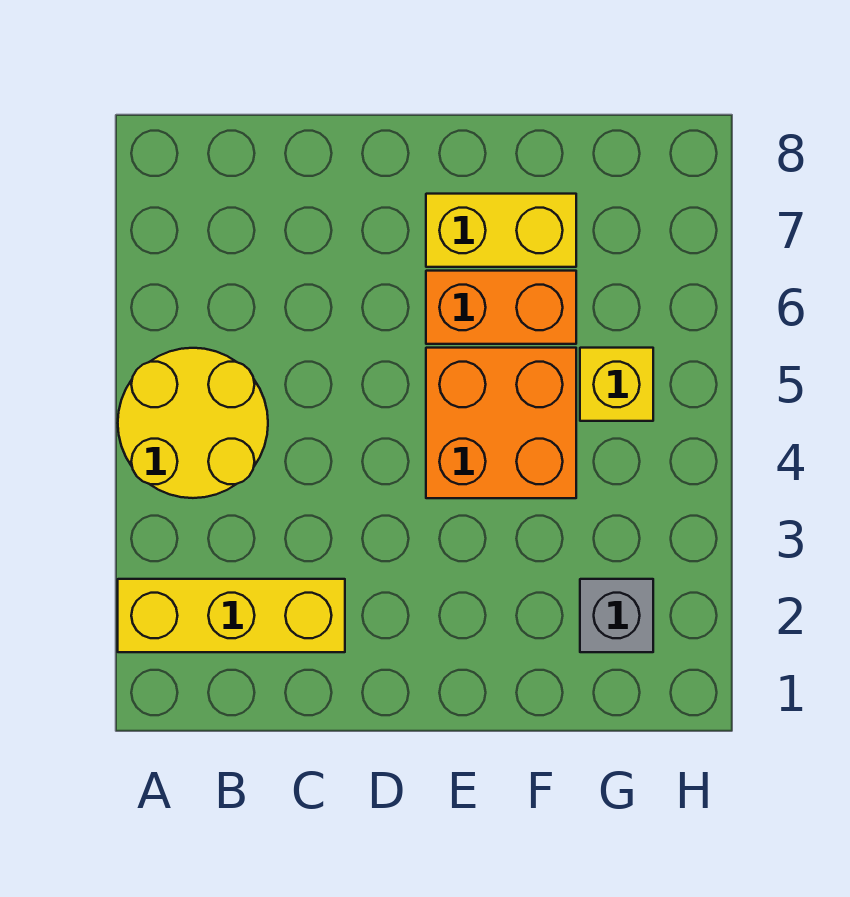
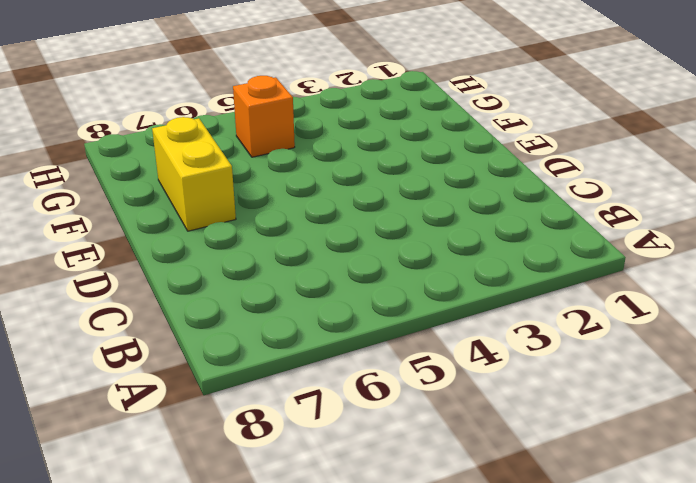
orange 1x1 brick [233,76,295,157] -> yellow 1x1 brick [580,348,653,421]
none -> yellow 1x3 brick [118,579,345,652]
none -> yellow 2x2 round brick [118,348,268,498]

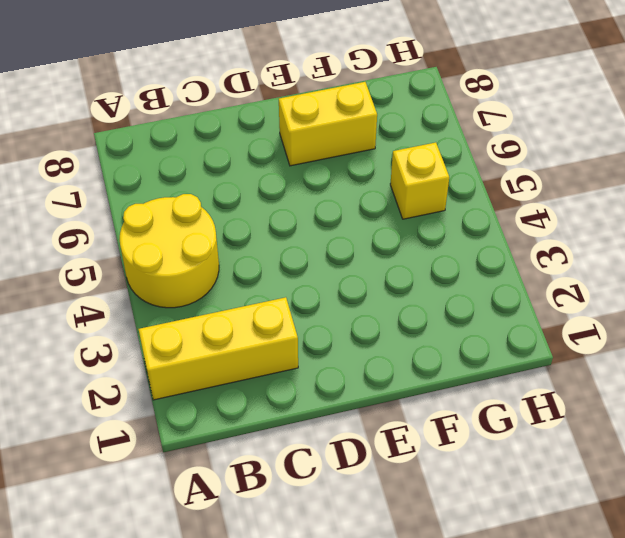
none -> orange 2x2 brick [426,348,576,498]
none -> orange 1x2 brick [426,271,576,344]

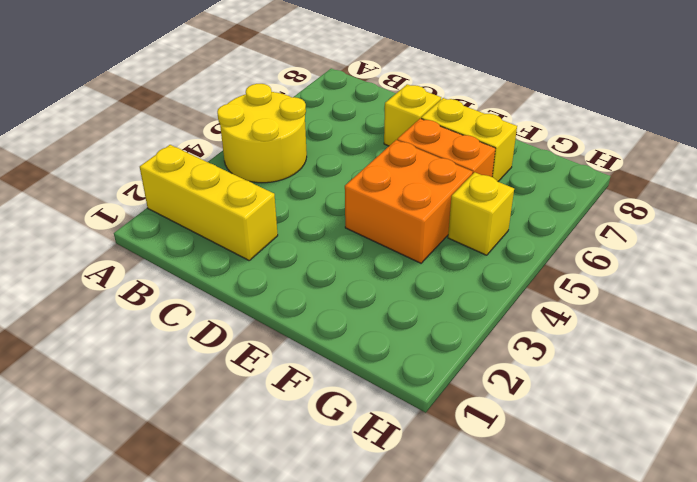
yellow 1x1 brick [384,84,441,146] -> none
none -> grey 1x1 brick [580,579,653,652]

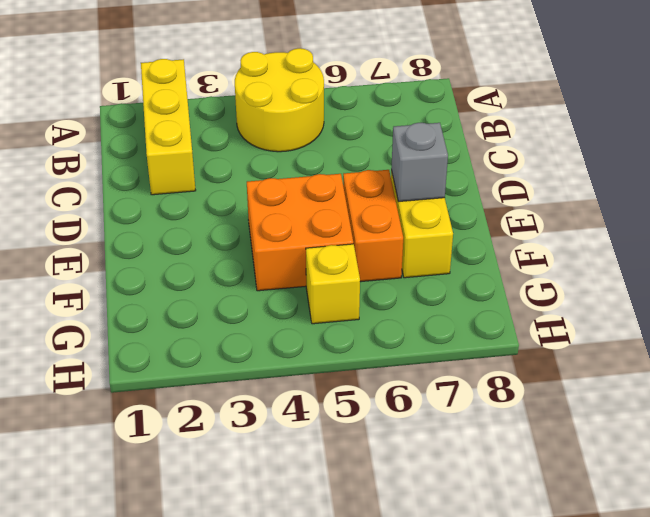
grey 1x1 brick [391,123,448,202] -> grey 1x1 brick moved to [580,579,653,652]

